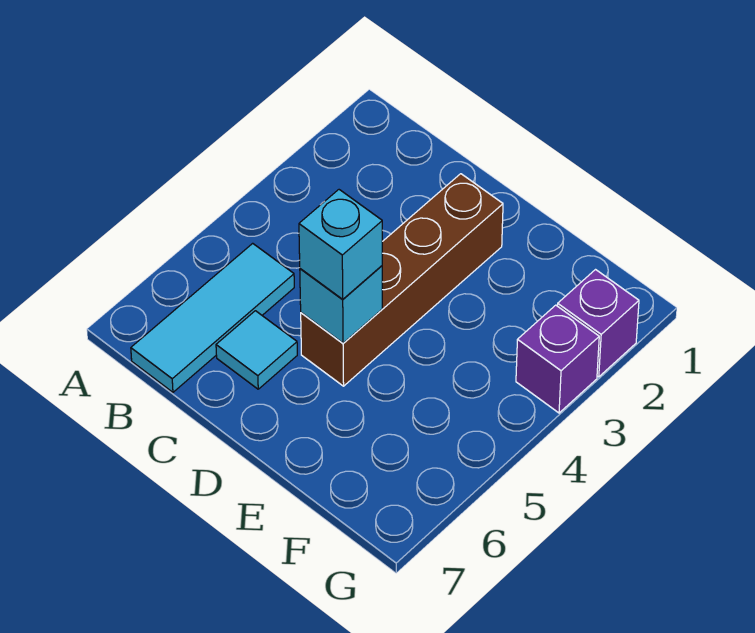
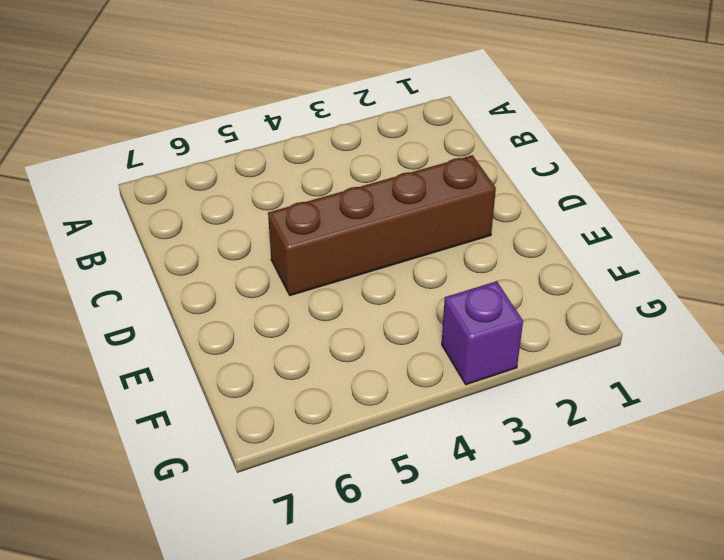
none -> cyan 1x3 tile [131,243,294,392]
none -> cyan 1x1 tile [216,311,297,389]

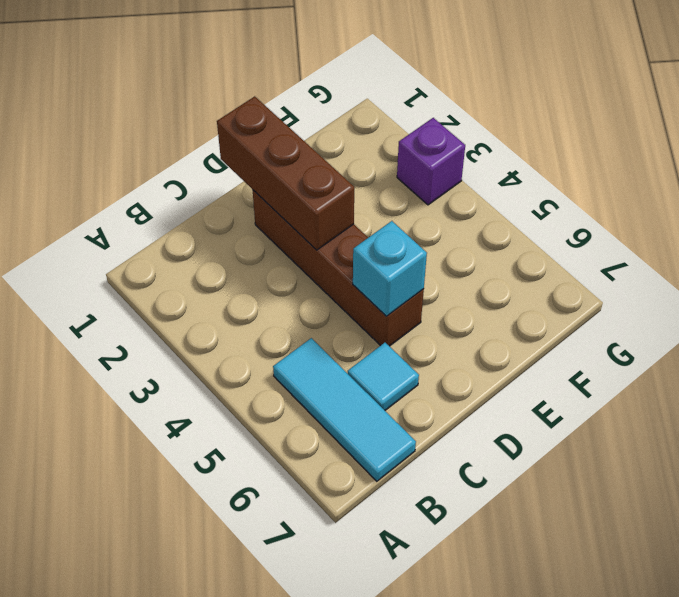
brown 1x3 brick [217,96,354,250] -> none
none -> purple 1x1 brick [558,270,639,377]
none -> cyan 1x1 brick [299,190,382,299]

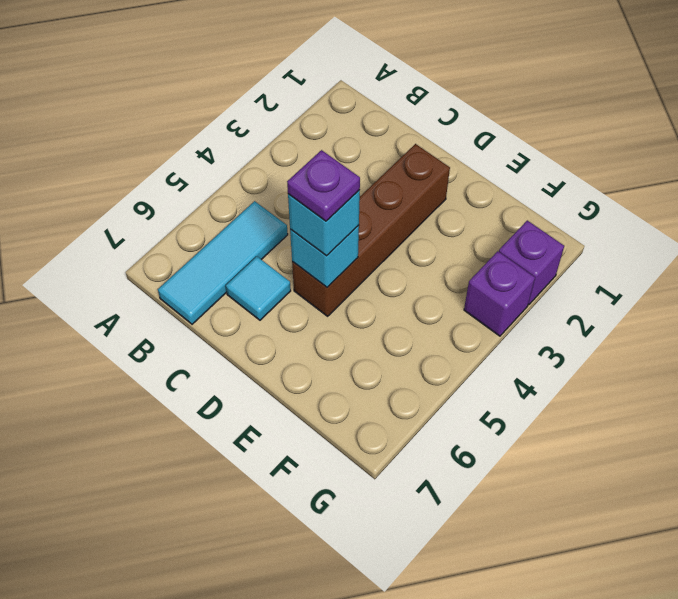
purple 1x1 plate [287,150,360,221] -> none

